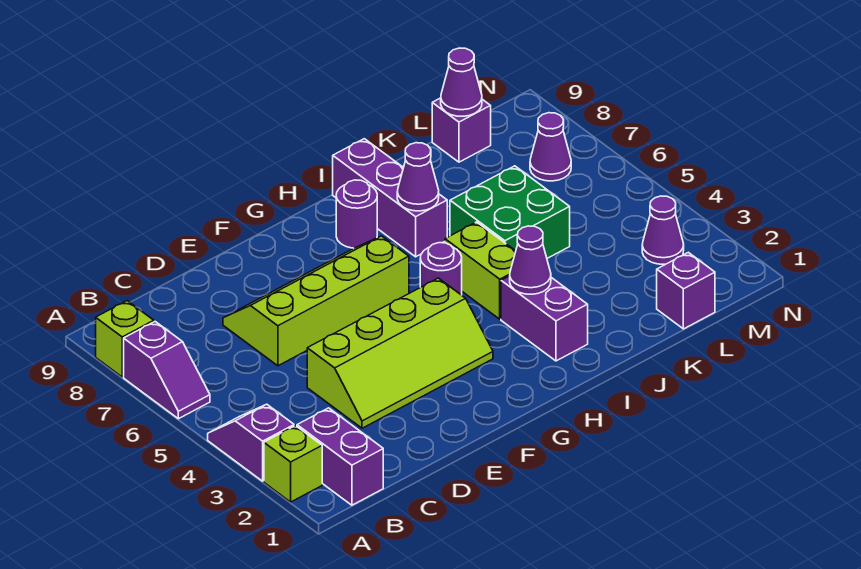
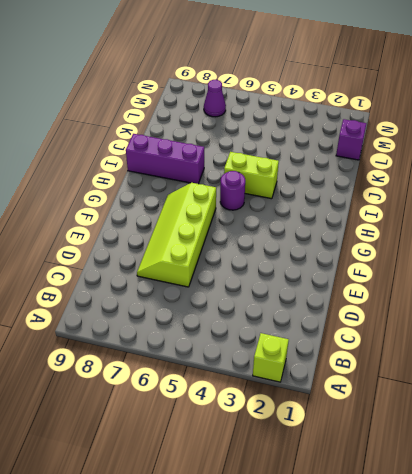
none -> purple 1x2 slope [208,404,294,481]
none -> purple 1x2 slope [124,322,210,419]
none -> lime 1x1 brick [96,301,154,377]

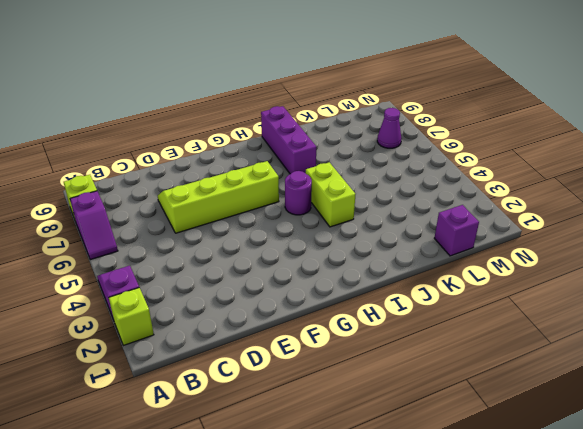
none -> purple 1x2 brick [297,408,383,505]
none -> lime 2x4 slope [307,278,493,428]
none -> purple 1x1 round brick [336,180,377,248]

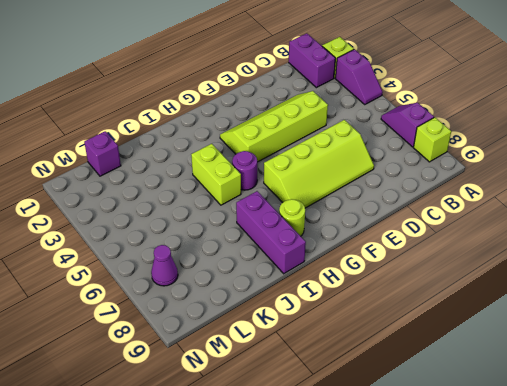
lime 1x1 round brick [279,199,305,236] -> purple 1x1 round brick [336,180,377,248]
none -> purple 1x2 brick [501,276,588,361]
none -> green 2x2 brick [450,166,570,258]
none -> purple 1x1 brick [432,98,491,162]

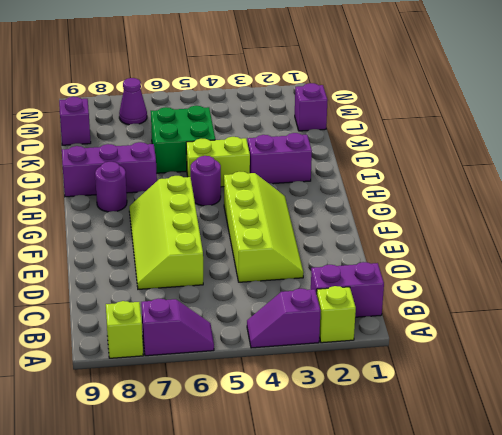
none -> purple 1x1 cone [642,196,684,264]
none -> purple 1x1 cone [510,226,551,294]
none -> purple 1x1 cone [397,143,439,211]

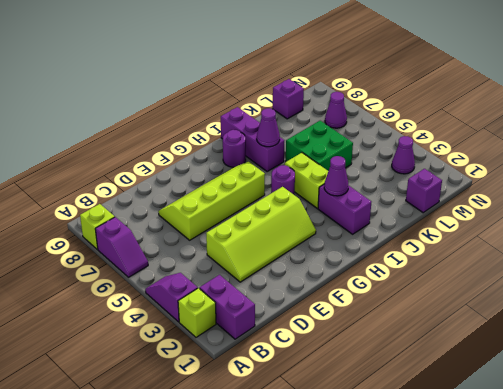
none -> purple 1x1 cone [441,48,482,116]

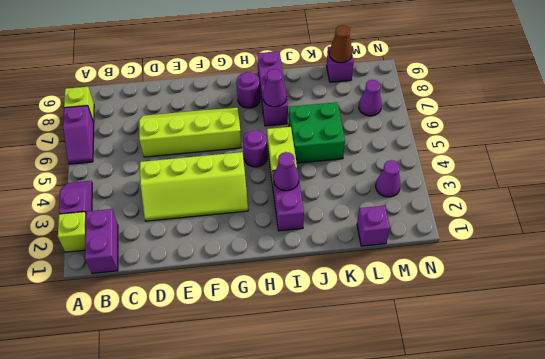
brown 1x1 cone [329,25,352,63] -> purple 1x1 cone [441,48,482,116]

